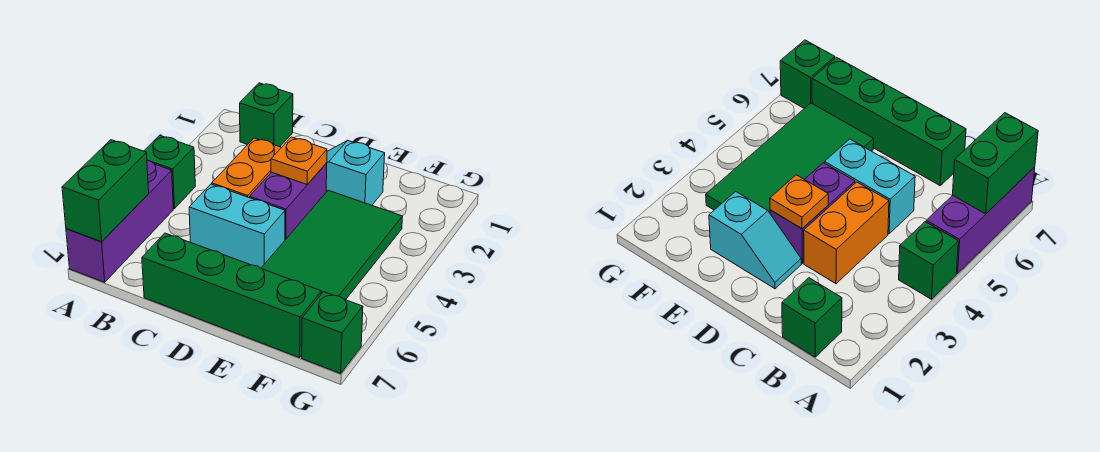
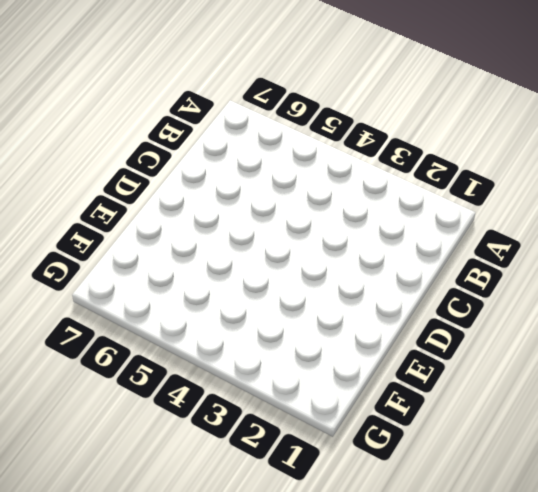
none -> green 1x1 brick [144,135,195,209]
none -> purple 1x3 brick [66,161,173,282]
none -> green 1x1 brick [240,83,293,147]

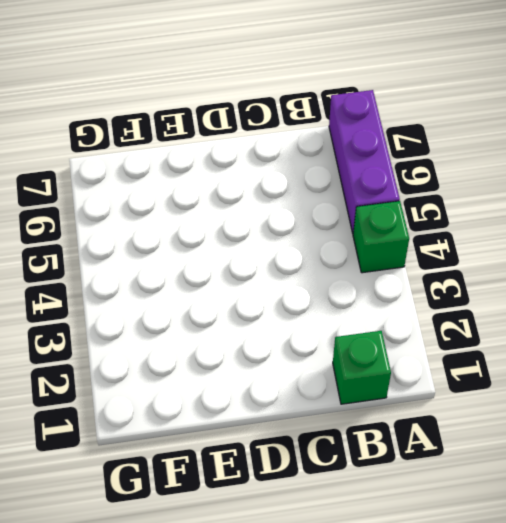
none -> orange 1x2 brick [212,138,281,198]
none -> cyan 1x2 brick [189,184,285,268]
none -> green 1x4 brick [142,233,321,358]

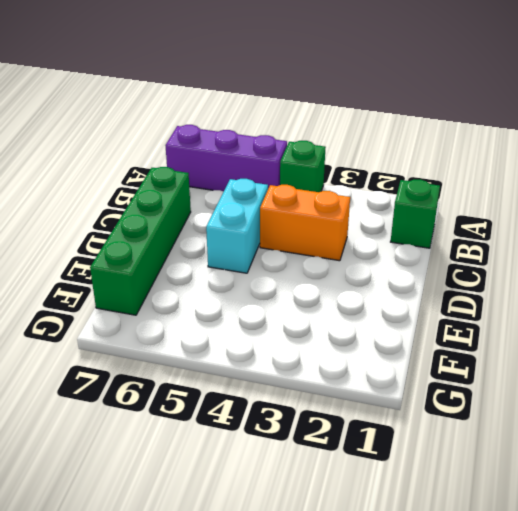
none -> cyan 1x2 slope [326,141,385,205]
none -> purple 1x2 brick [250,163,327,240]
none -> green 2x4 tile [261,190,403,300]

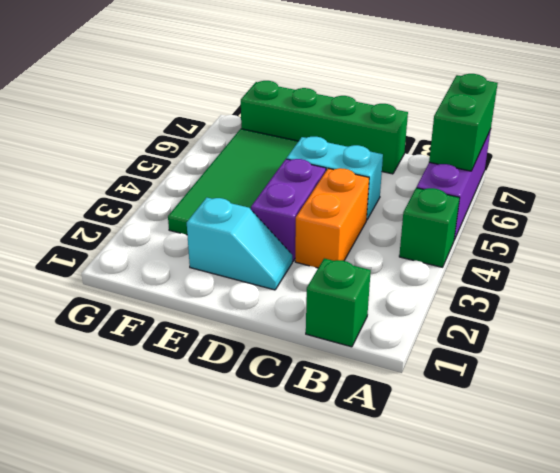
none -> green 1x1 brick [302,292,363,374]
none -> orange 1x1 plate [271,137,327,184]

